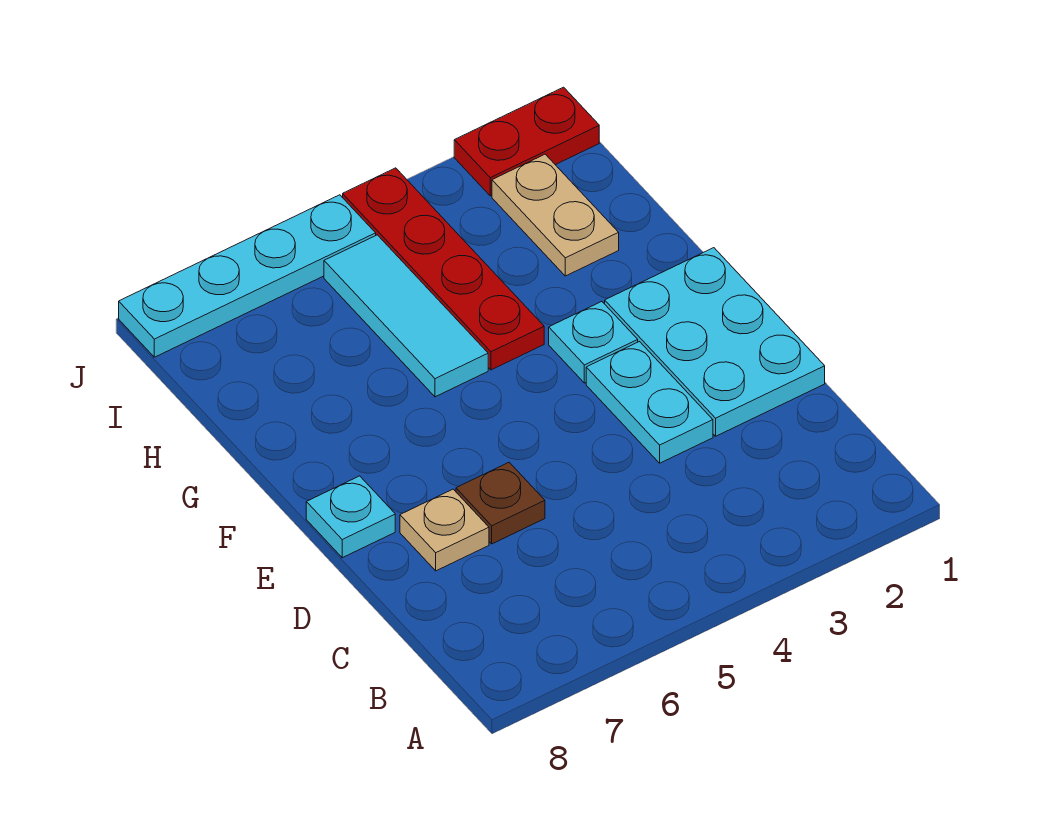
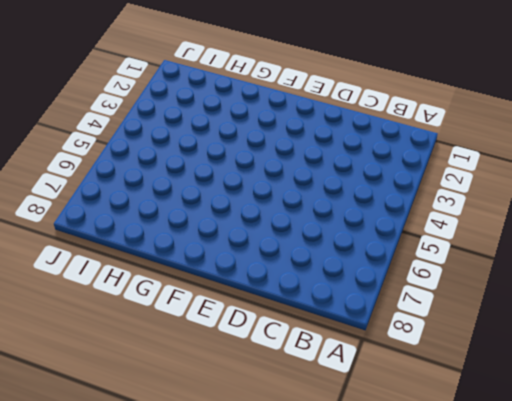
none -> cyan 2x3 plate [605,248,825,436]
none -> cyan 1x2 plate [586,342,713,463]

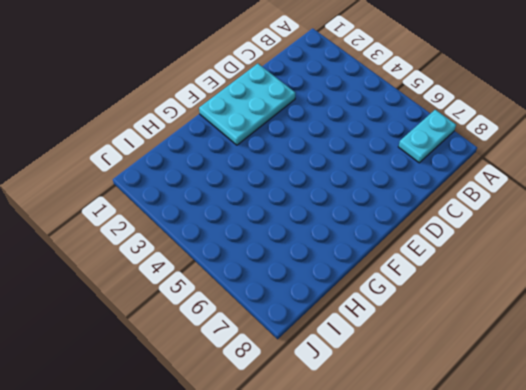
cyan 1x2 plate [398,110,456,163] -> cyan 1x2 plate moved to [586,342,713,463]
none -> brown 1x1 plate [456,463,545,544]
none -> tan 1x1 plate [400,489,489,571]

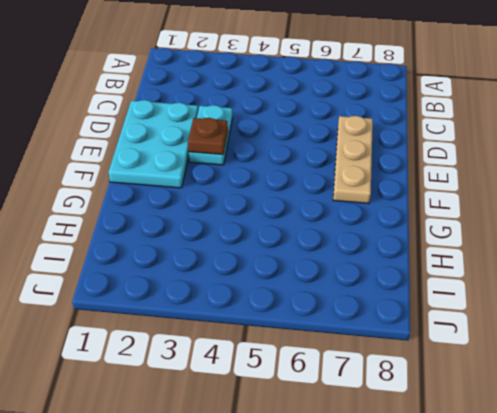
tan 1x3 plate [333,116,373,204] -> tan 1x1 plate [400,489,489,571]
brown 1x1 plate [188,118,228,155] -> brown 1x1 plate moved to [456,463,545,544]
none -> cyan 1x1 plate [306,476,395,558]
none -> cyan 1x1 plate [549,302,638,383]

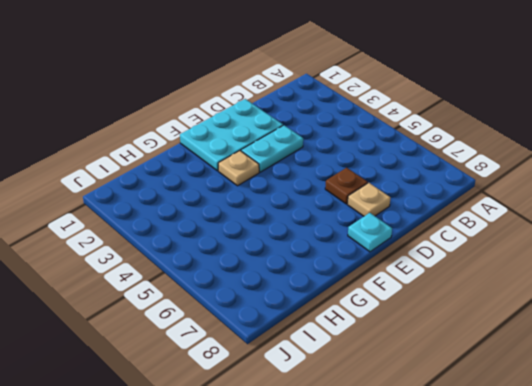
tan 1x1 plate [218,151,259,186] -> cyan 1x1 plate [549,302,638,383]
none -> red 1x4 plate [343,168,544,370]
none -> cyan 1x3 tile [324,235,488,397]

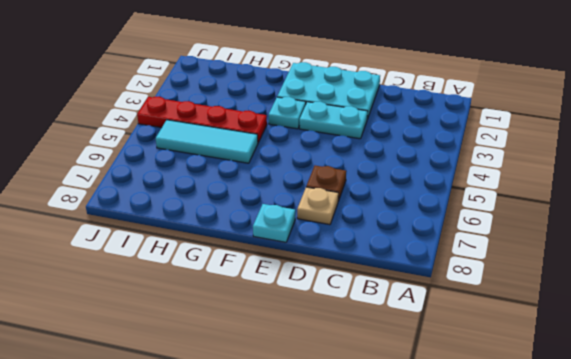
none -> tan 1x2 plate [492,154,619,276]
none -> red 1x2 plate [454,87,599,196]

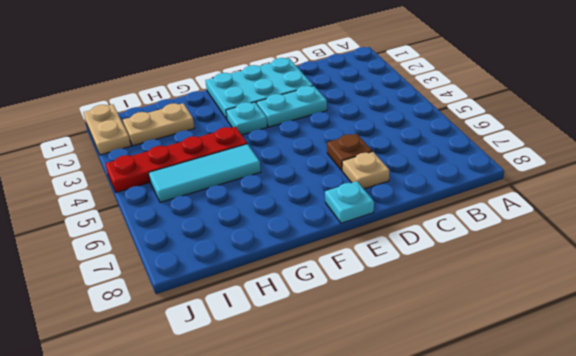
tan 1x2 plate [83,105,131,155] -> red 1x2 plate [454,87,599,196]
none -> cyan 1x4 plate [119,195,376,357]

